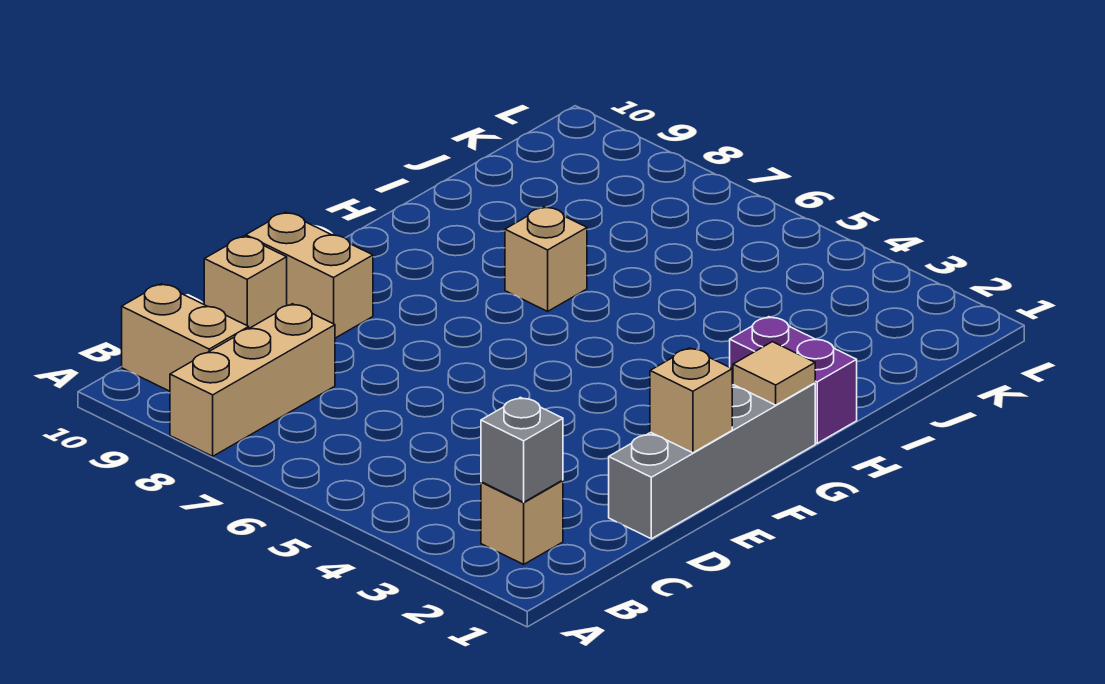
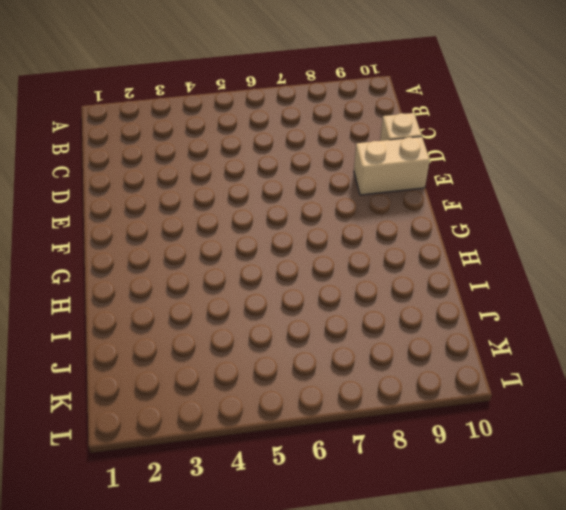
none -> tan 1x3 brick [170,304,335,456]
none -> tan 1x1 brick [481,480,563,564]

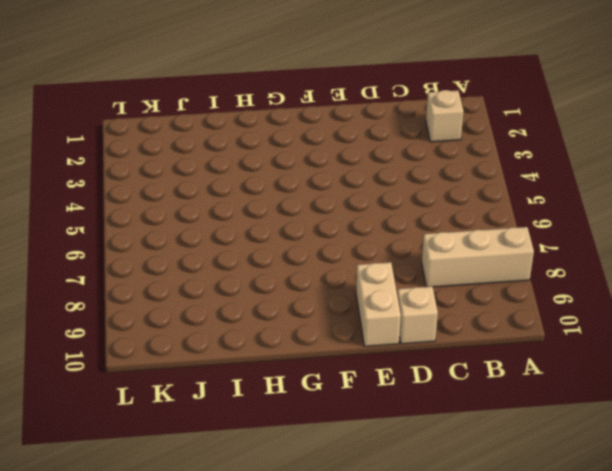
none -> tan 1x2 brick [122,284,249,391]
none -> grey 1x4 brick [609,383,815,539]

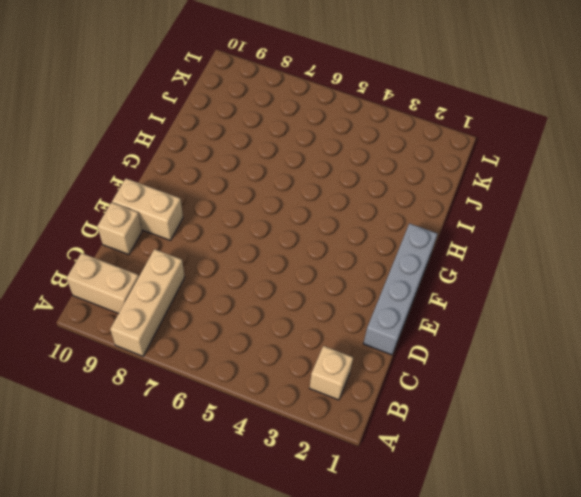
none -> purple 1x2 brick [730,317,857,443]
none -> tan 1x1 brick [505,207,587,311]

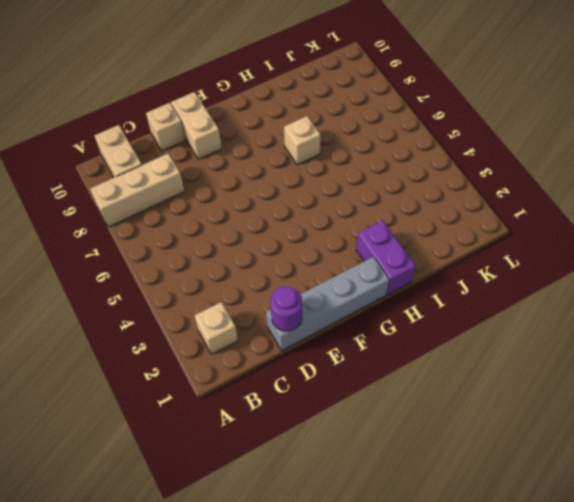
purple 1x1 round brick [270,287,302,331] -> none
none -> grey 1x1 brick [481,397,563,502]
none -> tan 1x1 brick [650,348,732,453]

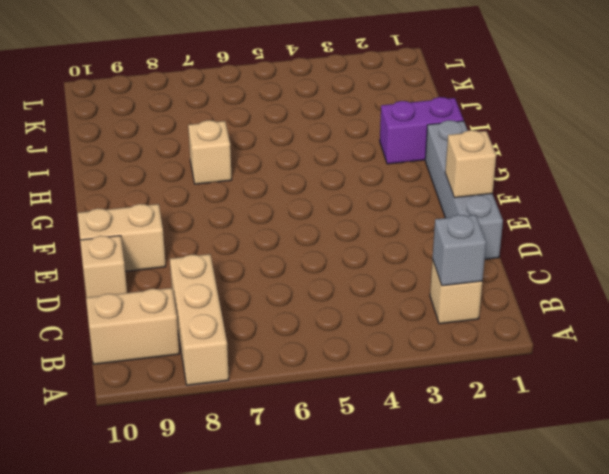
none -> tan 1x1 tile [733,342,815,405]

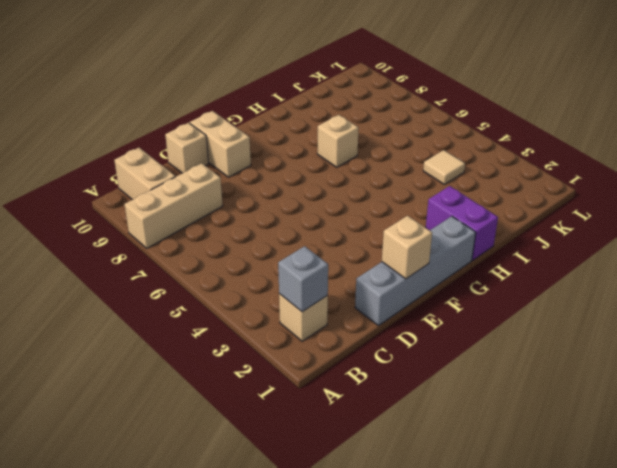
tan 1x1 tile [423,150,465,185] -> tan 1x1 tile moved to [733,342,815,405]

